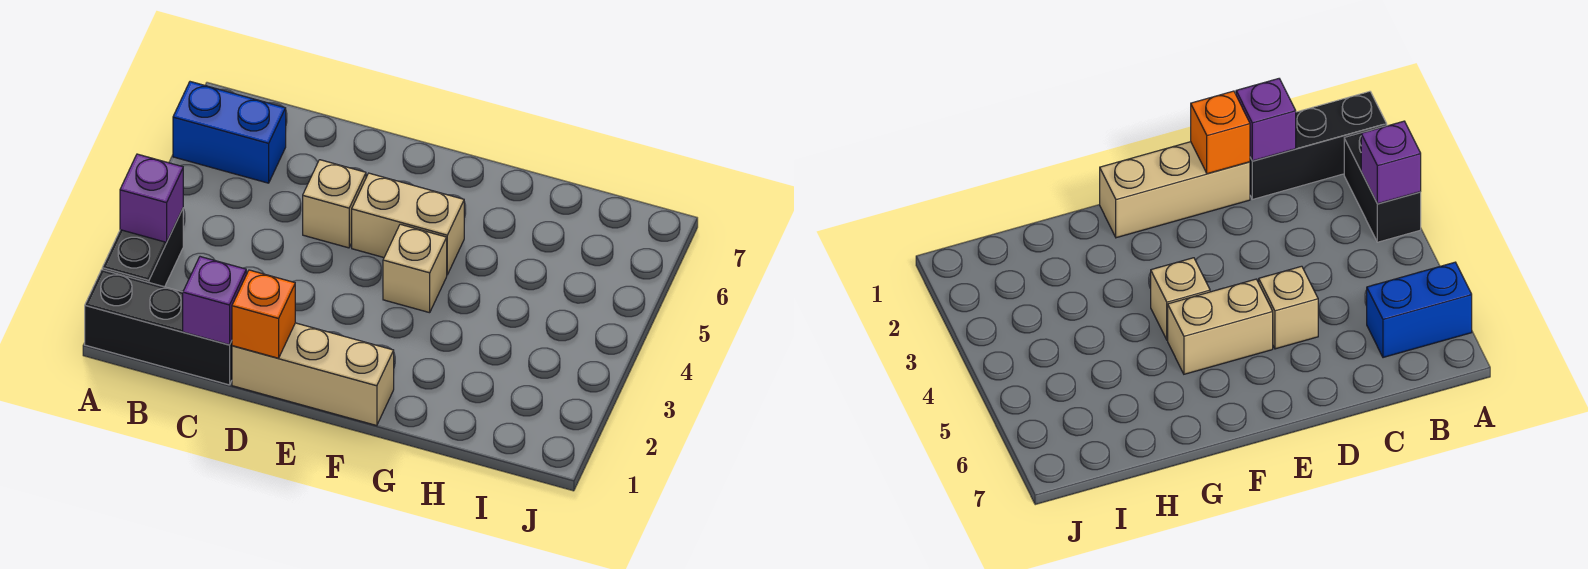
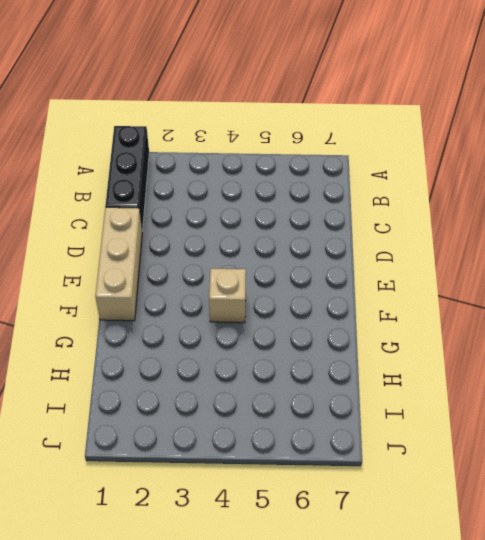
none -> black 1x2 brick [102,209,183,287]
none -> blue 1x2 brick [173,82,286,183]

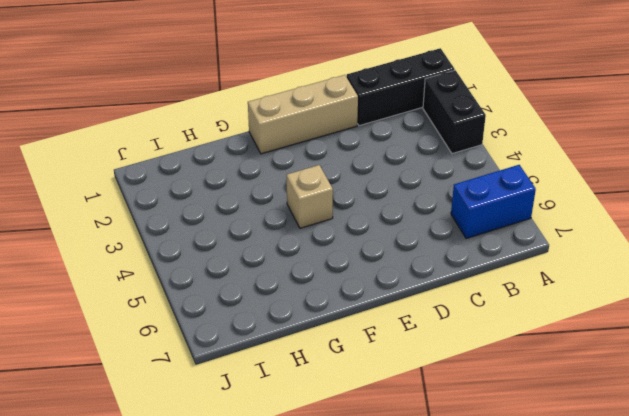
none -> tan 1x1 brick [303,160,366,248]
none -> tan 1x2 brick [352,173,464,275]

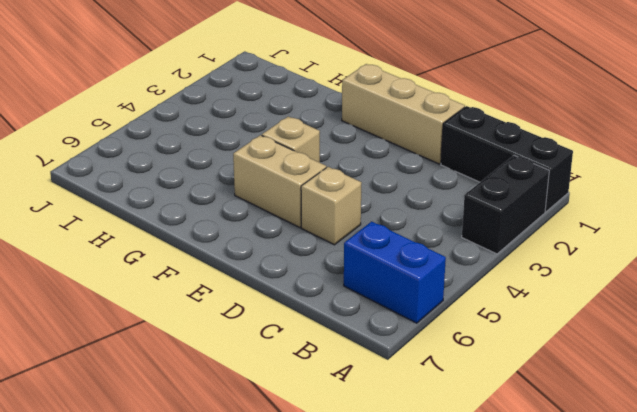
none -> purple 1x1 brick [120,154,183,242]
none -> purple 1x1 brick [183,257,246,345]

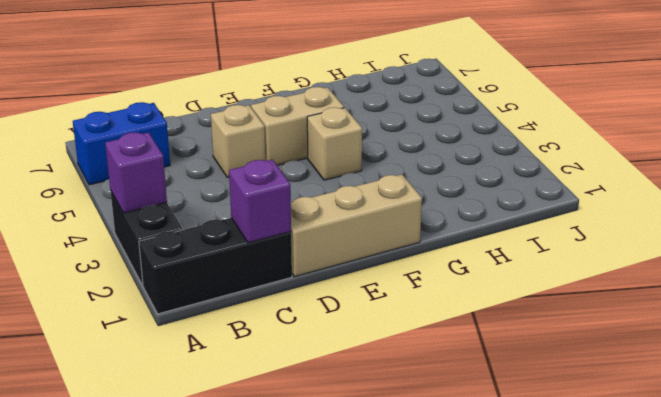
none -> orange 1x1 brick [232,270,295,358]

